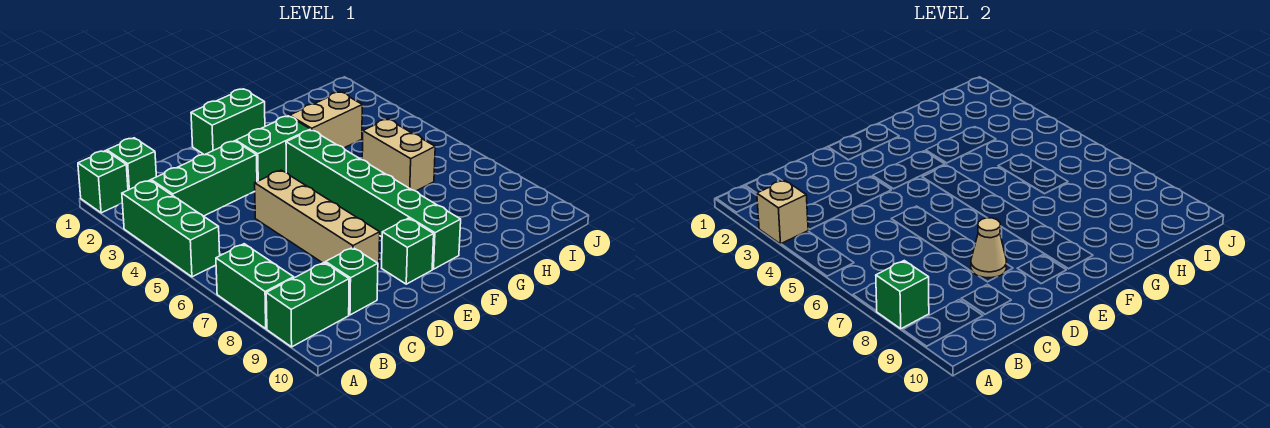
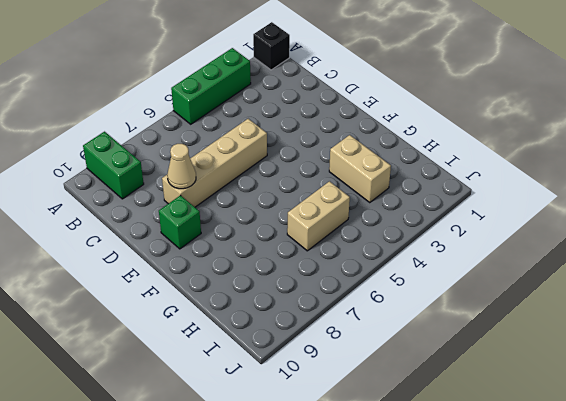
black 1x1 brick [253,22,290,70] -> green 1x1 brick [78,151,128,213]
none -> green 1x2 brick [216,244,294,329]
none -> green 1x1 brick [107,138,156,190]
none -> green 1x3 brick [151,141,257,216]

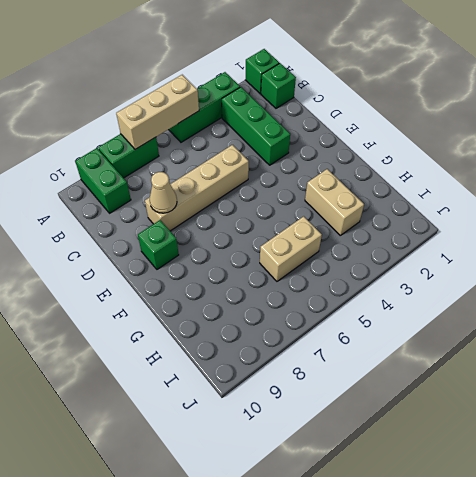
tan 1x3 brick [116,75,199,149] -> none
none -> green 1x1 brick [326,247,378,315]
none -> green 1x2 brick [191,89,265,155]
none -> green 1x2 brick [236,116,310,181]

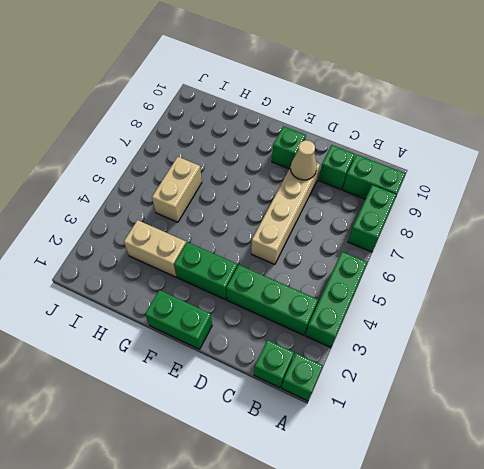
none -> green 1x6 brick [286,130,461,269]
none -> tan 1x1 brick [757,180,808,244]
none -> green 1x1 brick [876,261,929,329]

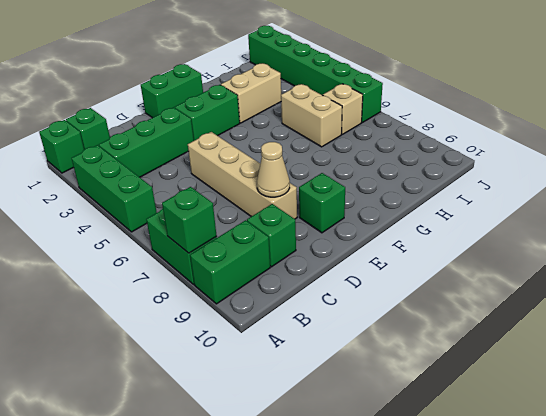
tan 1x1 brick [323,84,363,134] -> tan 1x1 brick moved to [757,180,808,244]
green 1x6 brick [248,26,383,123] -> green 1x6 brick moved to [286,130,461,269]

